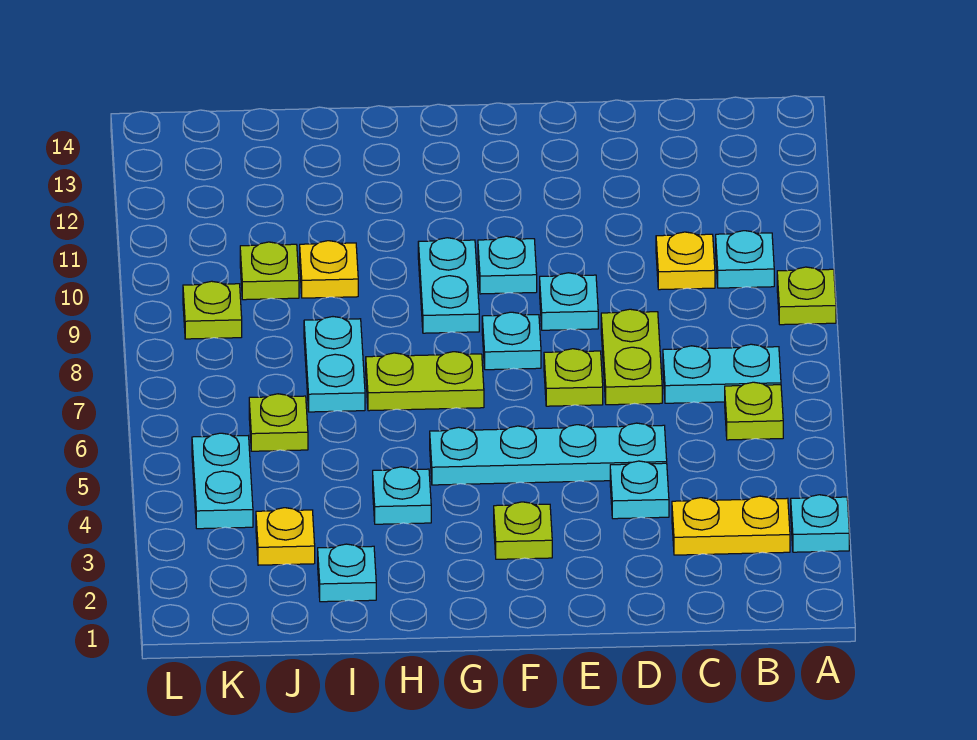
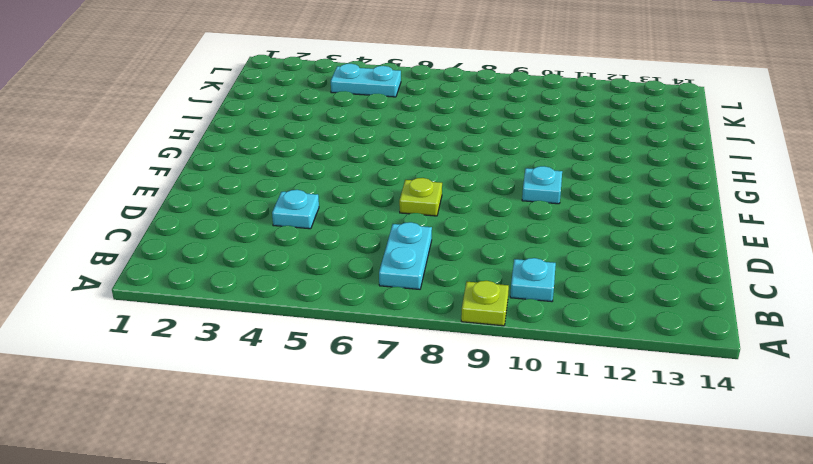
none -> cyan 1x1 plate [791,495,849,552]
none -> yellow 1x2 plate [672,496,790,555]
none -> lime 1x1 plate [725,382,783,440]

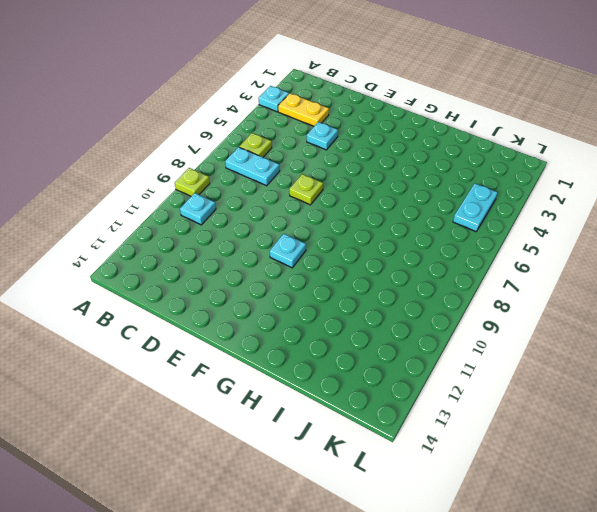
none -> yellow 1x1 plate [656,232,715,290]
none -> cyan 1x4 plate [430,423,667,485]
none -> lime 1x2 plate [601,309,662,405]

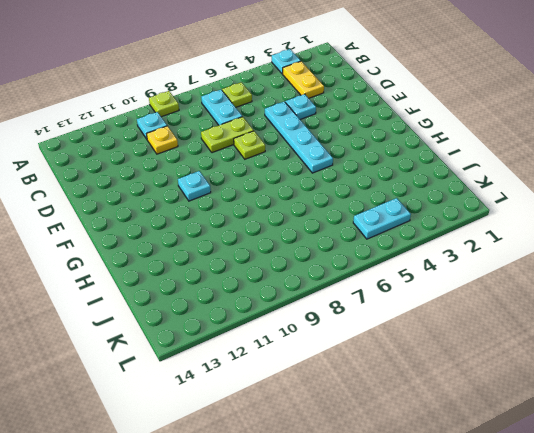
none -> cyan 1x1 plate [540,273,598,330]
none -> lime 1x1 plate [494,502,552,559]
none -> cyan 1x1 plate [482,312,541,370]

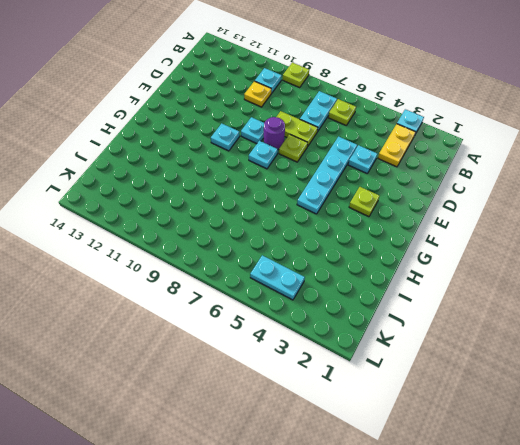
purple 1x1 round brick [264,117,285,149] -> none
none -> lime 1x2 plate [366,352,484,411]
none -> cyan 1x2 plate [418,238,479,333]
none -> cyan 1x1 plate [373,467,431,524]

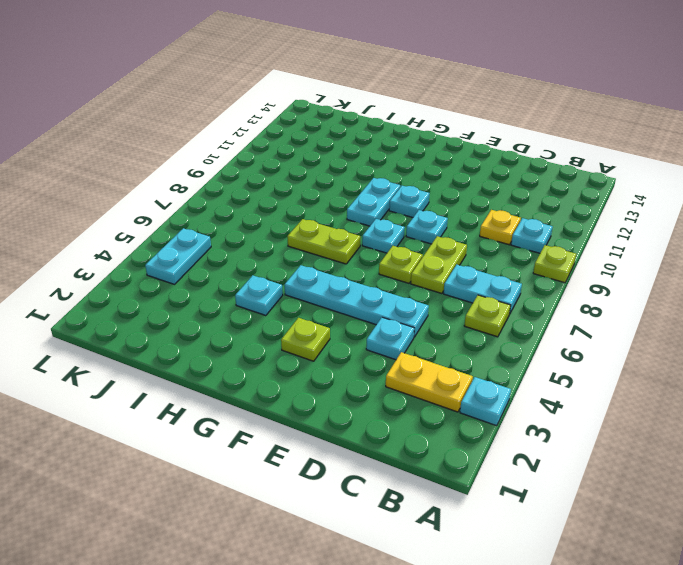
none -> cyan 1x1 plate [318,544,376,602]
none -> cyan 1x2 plate [304,317,365,412]
none -> yellow 1x1 plate [300,241,358,298]

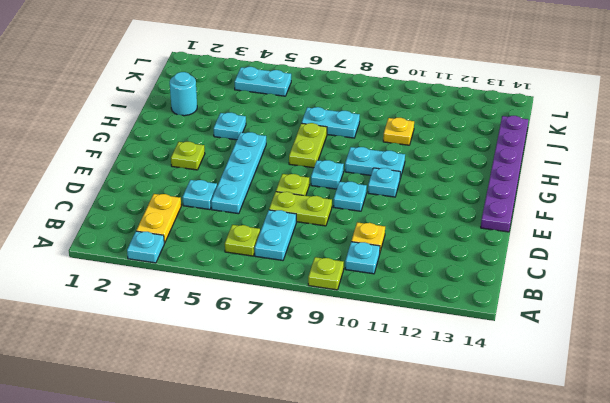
purple 1x6 plate [481,116,528,232] -> none
cyan 1x1 round brick [170,72,197,116] -> cyan 1x1 plate [318,544,376,602]
none -> yellow 1x1 plate [256,508,315,565]
none -> lime 1x1 plate [249,394,308,451]
none -> lime 1x1 plate [240,242,299,300]

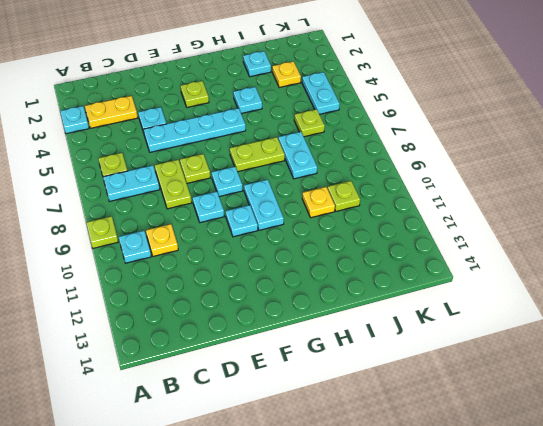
none -> lime 1x1 plate [183,281,242,339]

